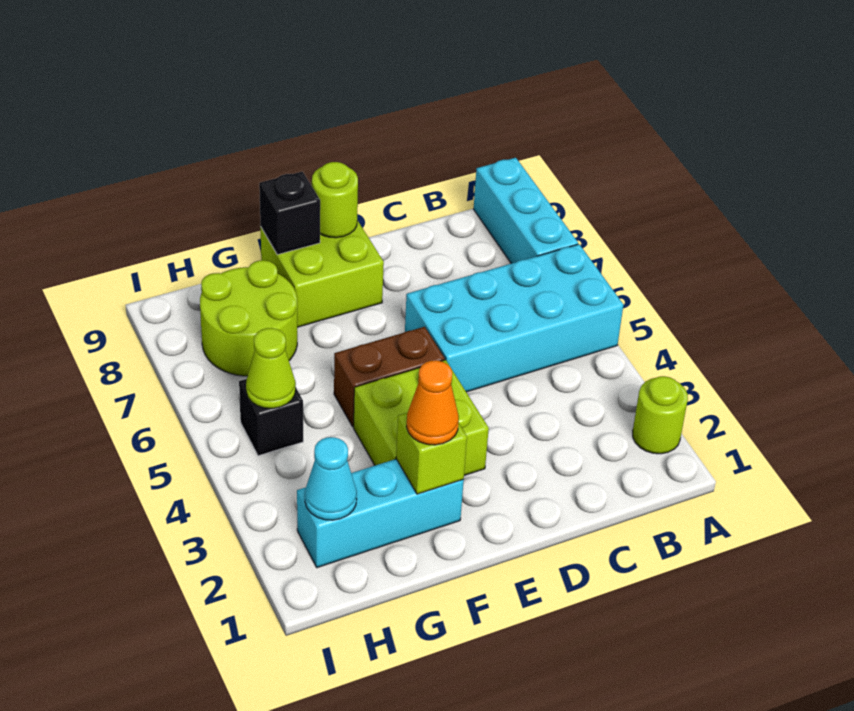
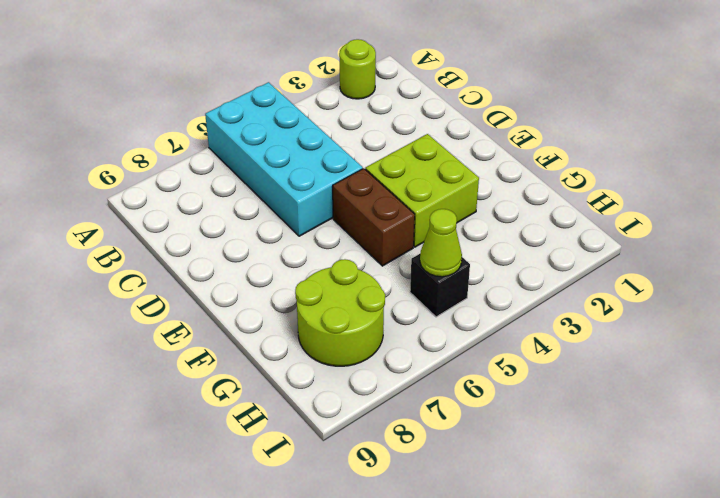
none -> cyan 1x3 brick [474,158,578,264]
none -> lime 2x2 brick [260,220,384,327]
none -> cyan 1x3 brick [297,459,464,568]

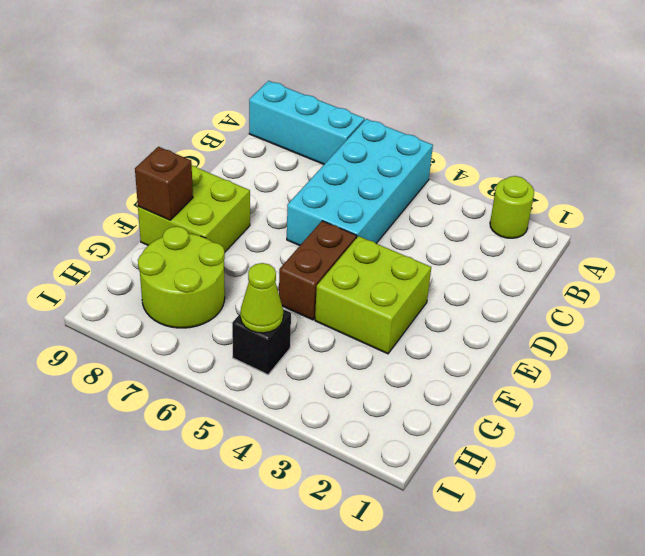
brown 1x1 brick [135,147,193,220] -> black 1x1 brick [259,172,320,255]
none -> cyan 1x3 brick [297,459,464,568]
none -> lime 1x1 round brick [312,162,358,238]
none -> lime 1x1 brick [396,413,467,494]

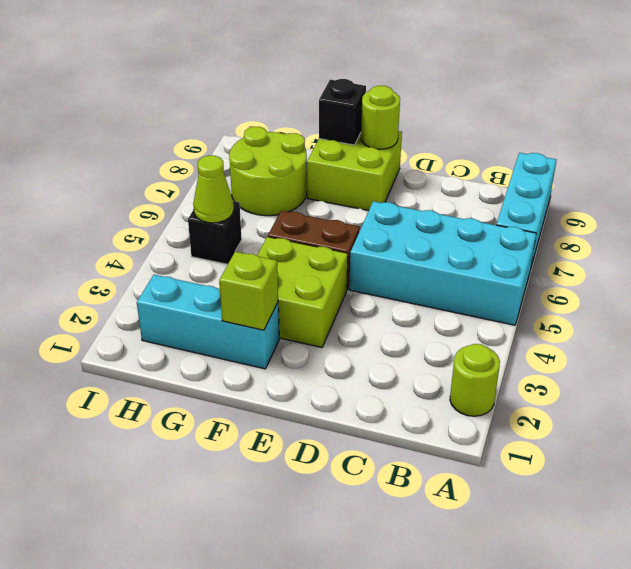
none -> cyan 1x1 cone [305,437,357,520]
none -> orange 1x1 cone [407,360,459,445]

